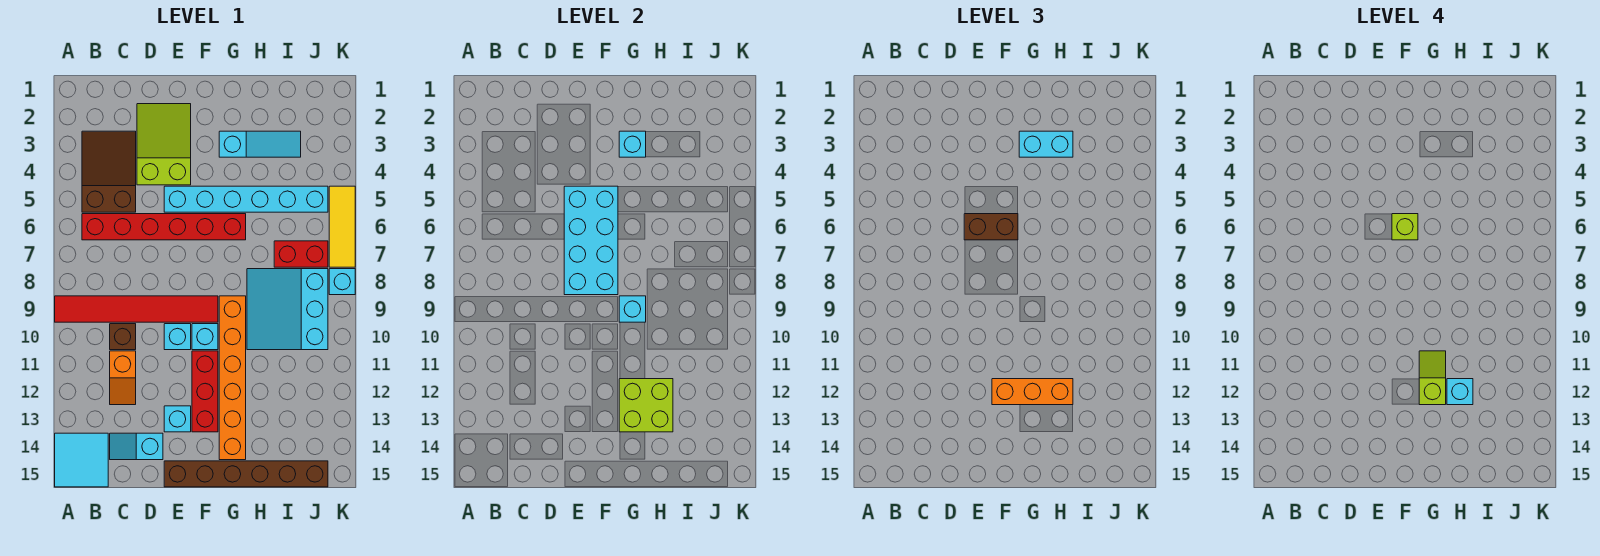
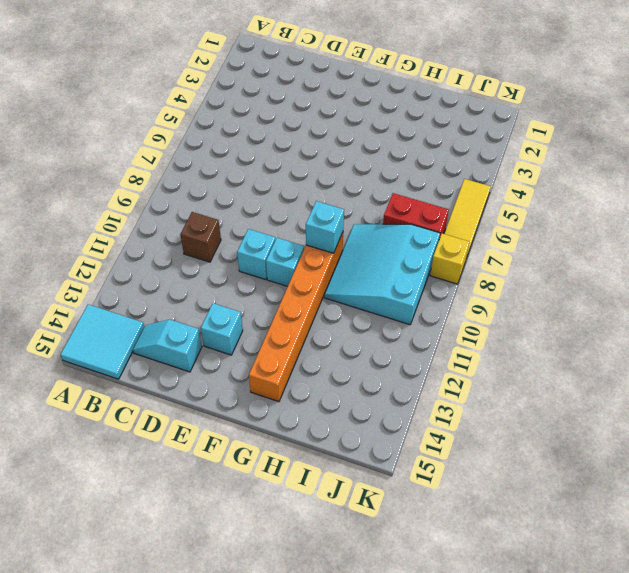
yellow 1x1 brick [430,234,470,284] -> cyan 1x1 brick [329,269,355,295]
none -> red 1x6 tile [55,296,218,322]
none -> brown 2x3 slope [82,131,136,212]
none -> red 1x6 brick [82,214,246,240]
none -> orange 1x2 slope [110,351,136,405]

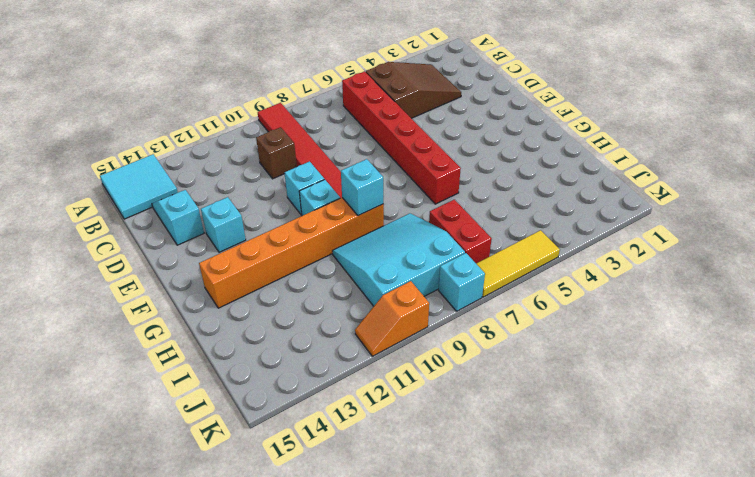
orange 1x2 slope [355,281,429,356] -> orange 1x2 slope moved to [110,351,136,405]
none -> lime 2x3 slope [137,104,191,185]
none -> cyan 1x6 brick [164,186,328,212]
none -> brown 1x6 brick [164,461,328,487]
none -> red 1x3 brick [192,351,218,432]

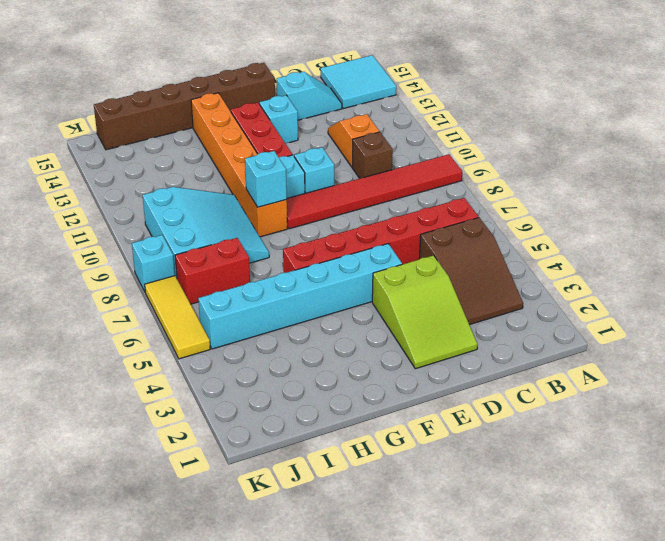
none -> cyan 1x3 slope [219,131,301,157]
none -> cyan 2x4 brick [564,186,618,295]
none -> cyan 1x1 brick [619,131,646,157]
none -> lime 2x2 brick [619,379,673,432]

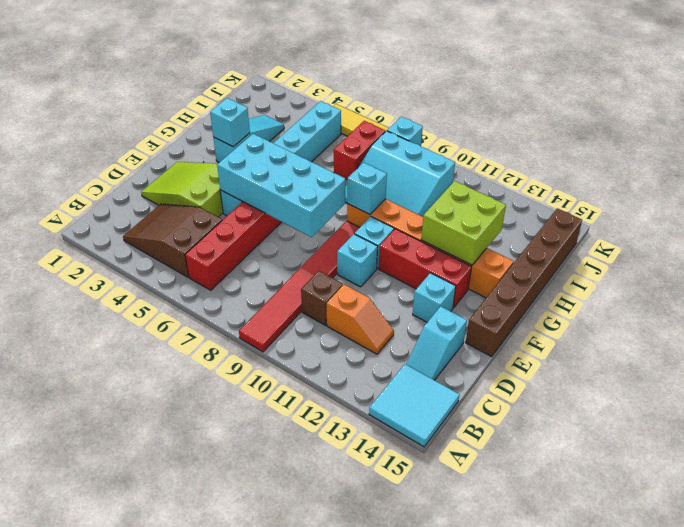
none -> brown 1x2 brick [964,214,1018,240]
none -> orange 1x3 brick [992,379,1073,405]
none -> cyan 1x2 brick [1019,131,1073,157]
none -> lime 1x1 brick [1392,214,1418,240]

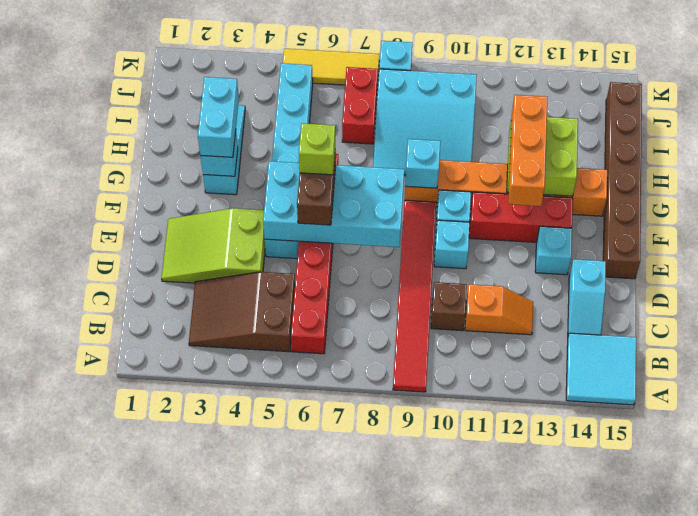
none -> lime 1x2 slope [1419,351,1446,405]
none -> cyan 1x1 brick [1447,379,1473,405]

